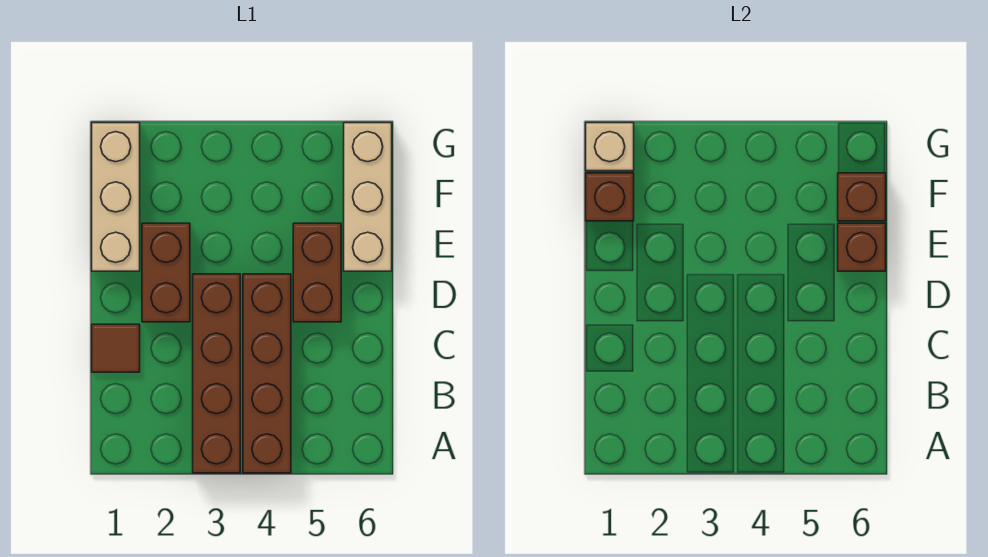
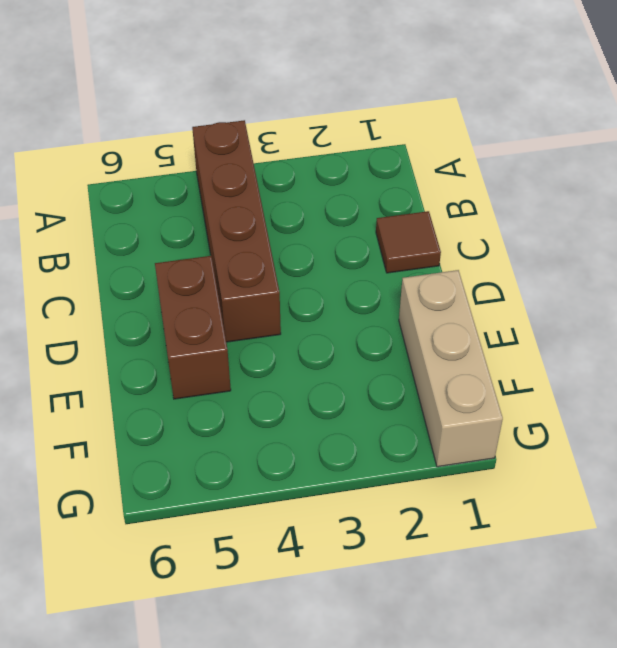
none -> brown 1x4 brick [193,274,240,473]
none -> brown 1x2 brick [142,223,190,322]

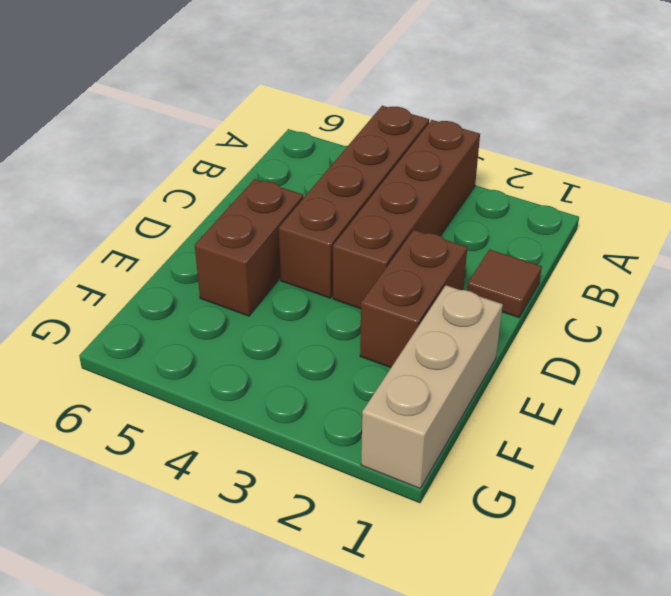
none -> tan 1x3 brick [344,123,392,271]
none -> brown 1x1 brick [838,223,886,271]

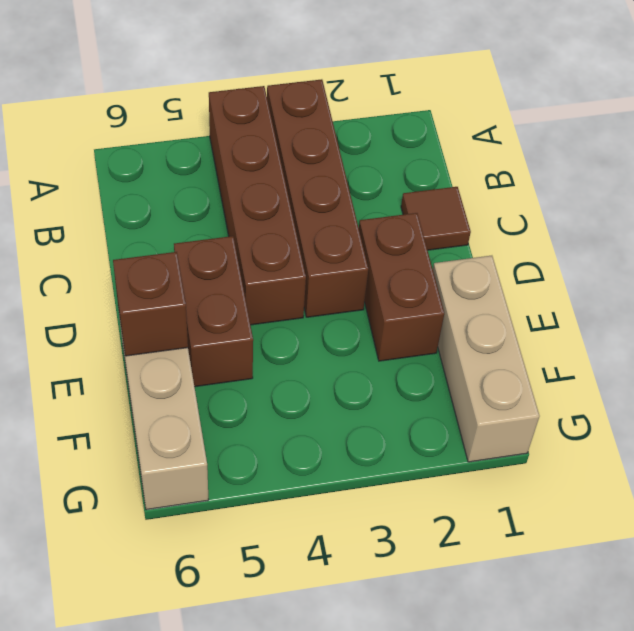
none -> brown 1x1 brick [586,173,634,221]
none -> brown 1x1 brick [838,173,886,221]

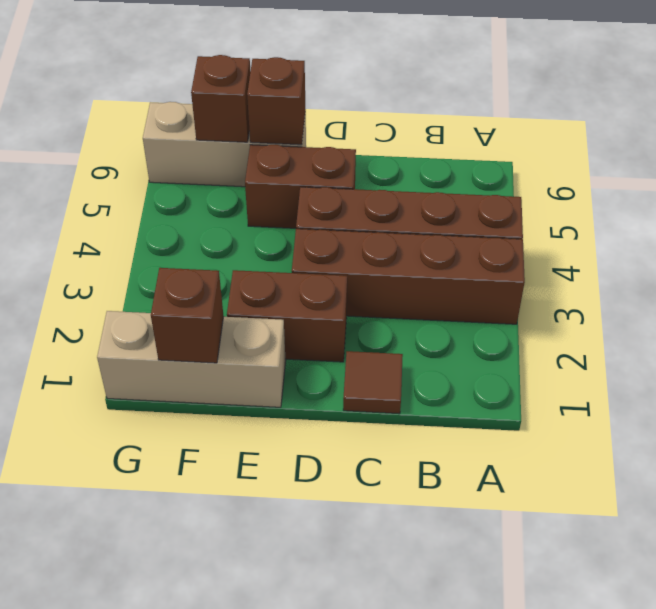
none -> tan 1x1 brick [586,123,634,171]

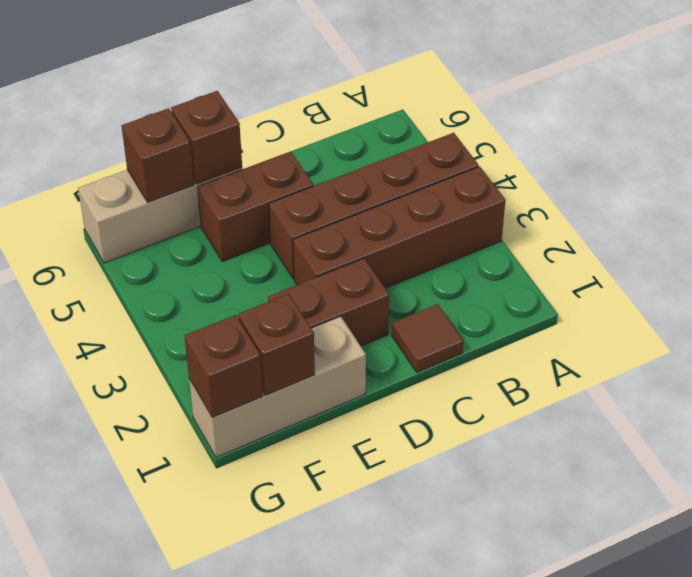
brown 1x1 brick [185,315,263,417] -> tan 1x1 brick [586,123,634,171]

